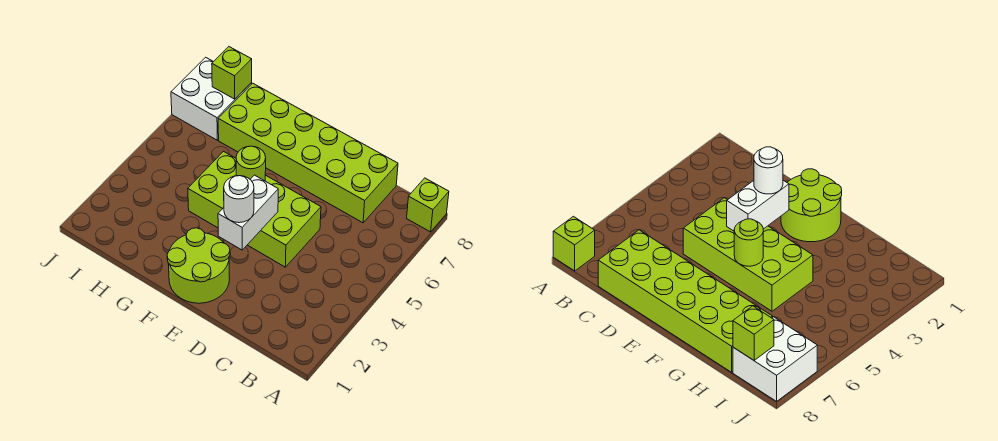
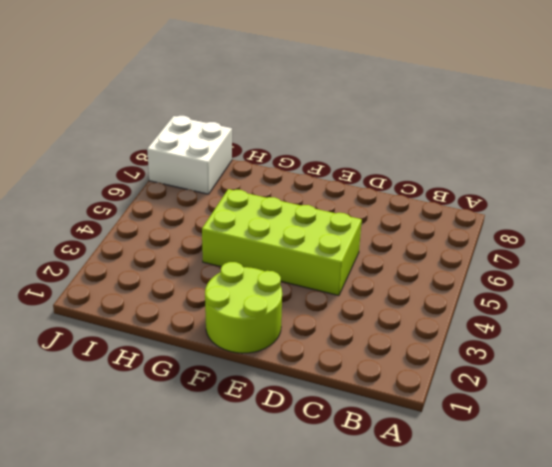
none -> lime 1x1 brick [407,178,449,232]
none -> lime 2x6 brick [218,83,398,223]

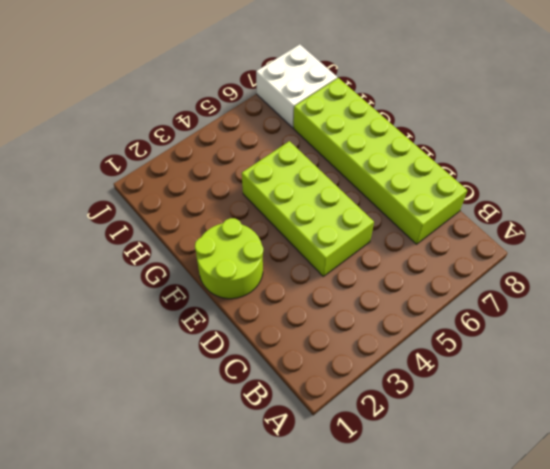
none -> lime 1x1 brick [407,178,449,232]
none -> white 1x2 brick [218,175,278,250]

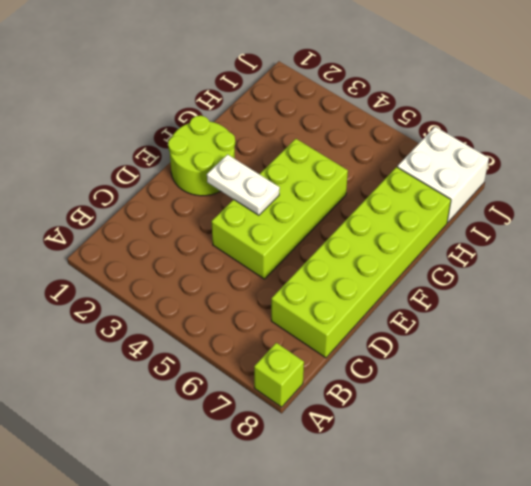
white 1x2 plate [207,155,280,215] -> white 1x2 brick [218,175,278,250]
none -> lime 1x1 round brick [236,146,266,181]
none -> lime 1x1 brick [212,47,252,99]

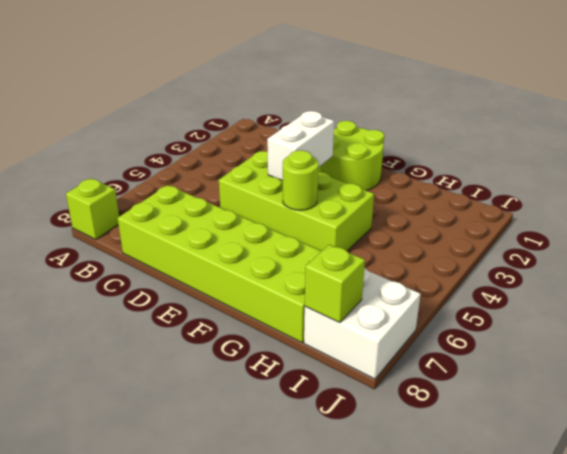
none -> white 1x1 round brick [224,176,254,223]

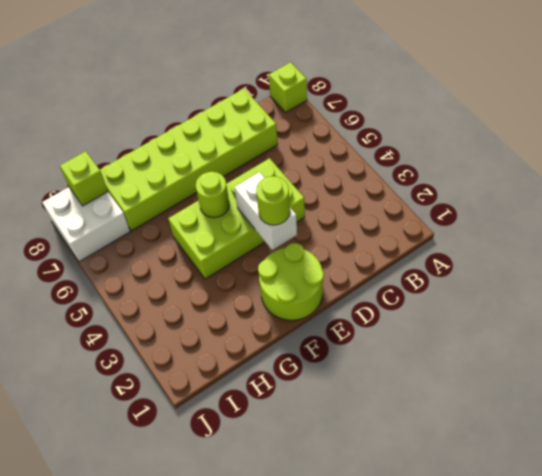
lime 1x1 round brick [256,176,290,225] -> white 1x1 round brick [224,176,254,223]

